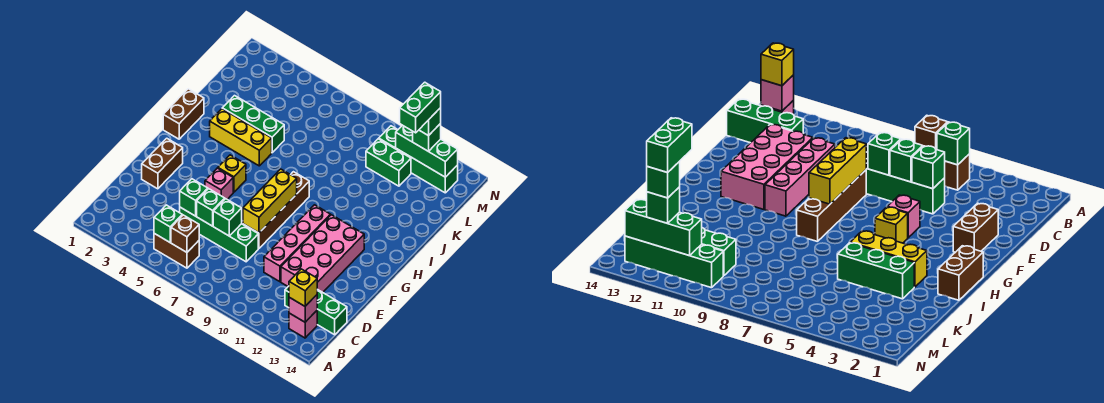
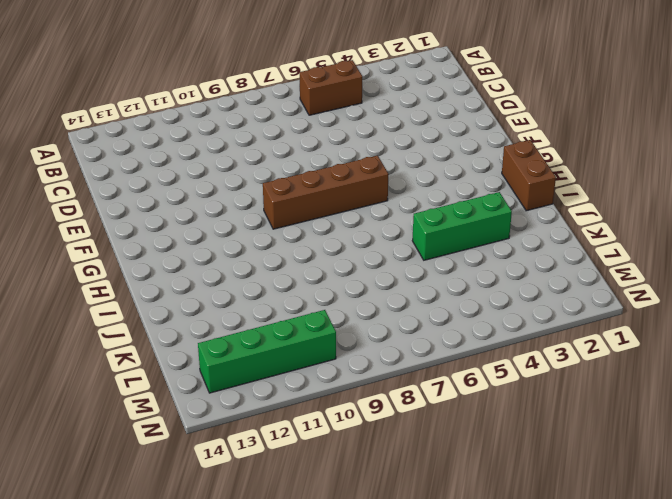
brown 1x4 brick [263,155,388,229] -> brown 1x4 brick turned to [243,172,309,248]
none -> pink 1x1 brick [289,311,317,338]
none -> green 1x3 brick [285,286,347,335]
none -> green 1x4 brick [180,207,258,262]

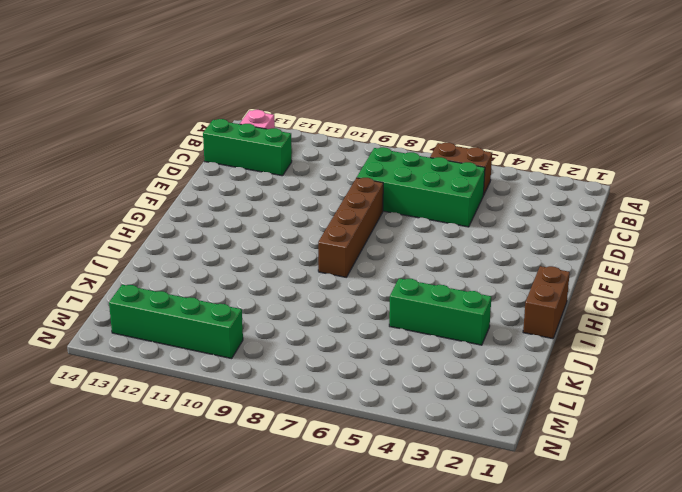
green 2x4 brick [357,147,485,227] -> green 1x4 brick [180,207,258,262]
none -> pink 1x4 brick [264,205,330,282]
none -> pink 2x4 brick [281,215,364,292]
none -> brown 1x2 brick [142,138,183,189]

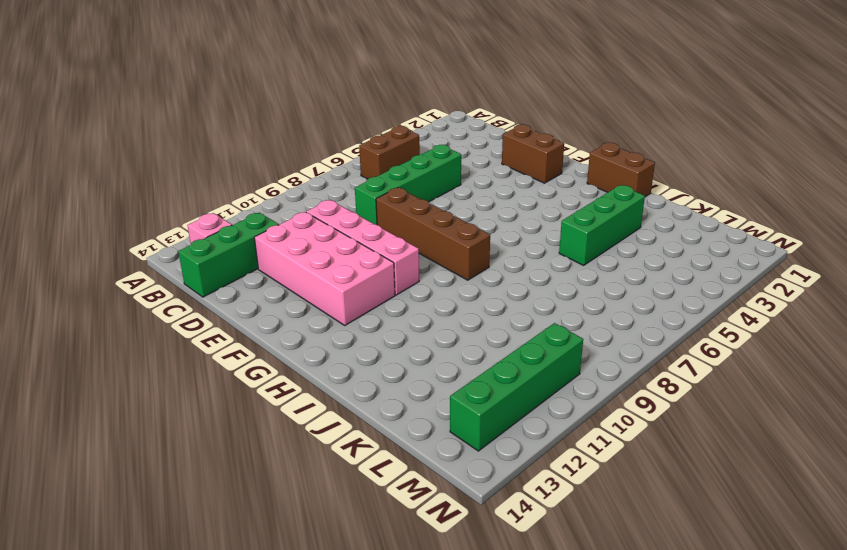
none -> pink 1x1 brick [205,168,233,199]
none -> yellow 1x1 brick [218,155,246,192]
none -> yellow 1x3 brick [210,109,272,166]

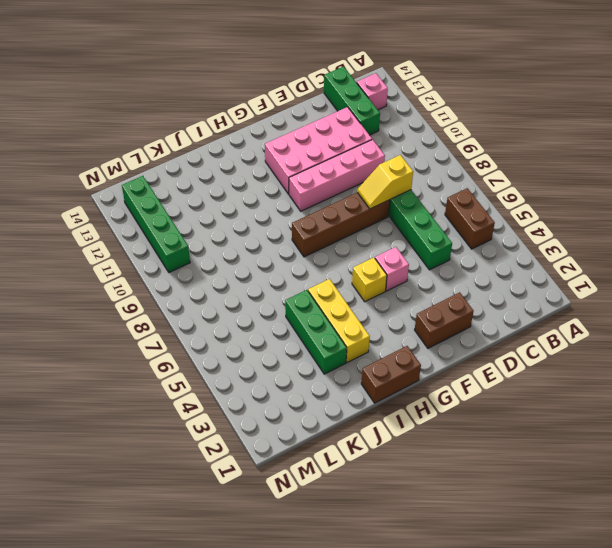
yellow 1x2 slope [357,155,413,209] -> yellow 1x3 brick [243,169,297,233]
none -> green 1x2 brick [366,139,411,186]
none -> green 1x1 brick [154,205,182,242]
none -> brown 1x1 brick [171,215,199,252]

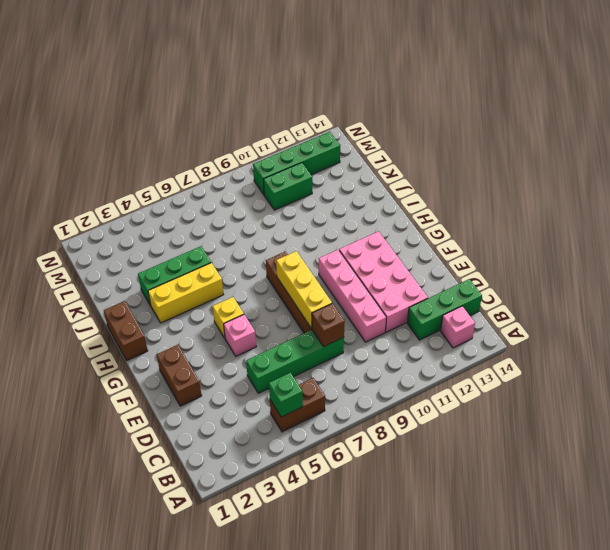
brown 1x1 brick [312,304,345,347] -> brown 1x1 brick moved to [171,215,199,252]
none -> pink 1x1 brick [289,295,317,322]
none -> green 1x1 brick [180,179,208,216]
none -> green 1x1 brick [197,189,225,226]

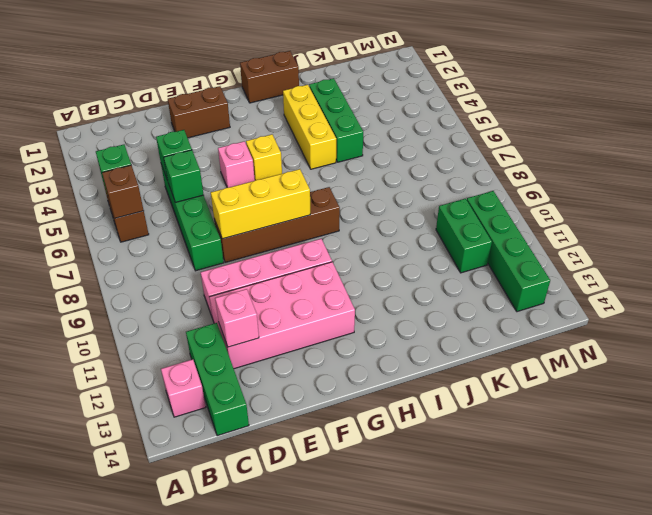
pink 1x1 brick [215,289,259,347] -> pink 1x1 brick moved to [289,295,317,322]
none -> green 1x1 brick [213,199,242,236]
none -> green 1x3 brick [396,125,458,177]
none -> yellow 1x1 brick [289,269,317,306]

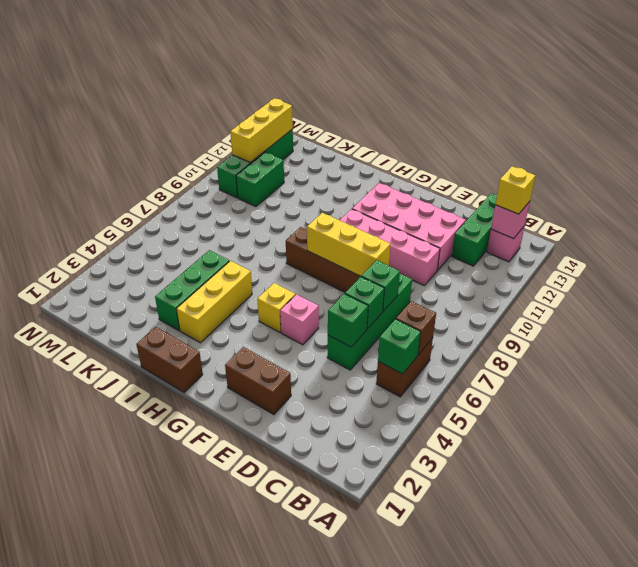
yellow 1x3 brick [230,98,293,163] -> green 1x3 brick [396,125,458,177]
none -> green 1x1 brick [413,124,441,152]
none -> green 1x1 brick [419,108,441,136]
none -> green 1x2 brick [400,82,441,133]

